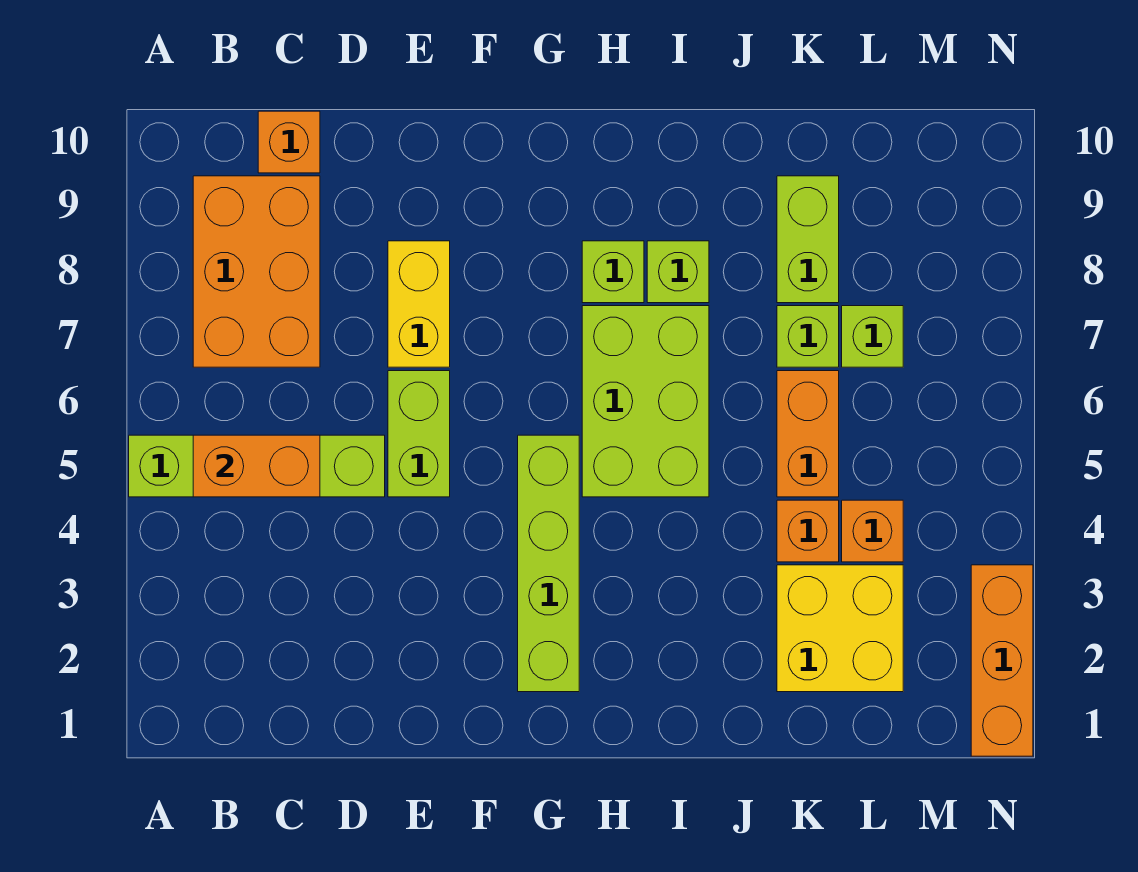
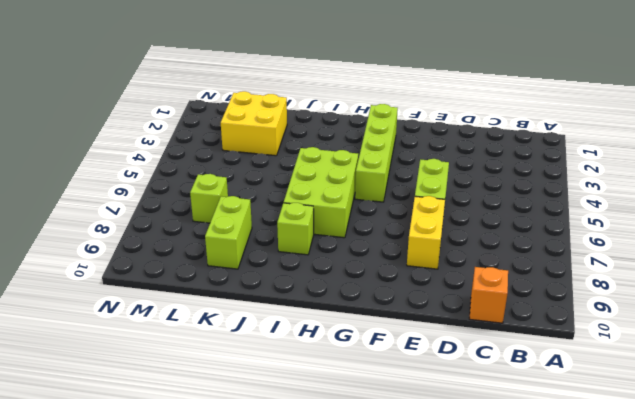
none -> lime 1x4 brick [129,435,385,497]
none -> orange 2x3 brick [193,176,320,367]
none -> lime 1x1 brick [582,241,644,303]

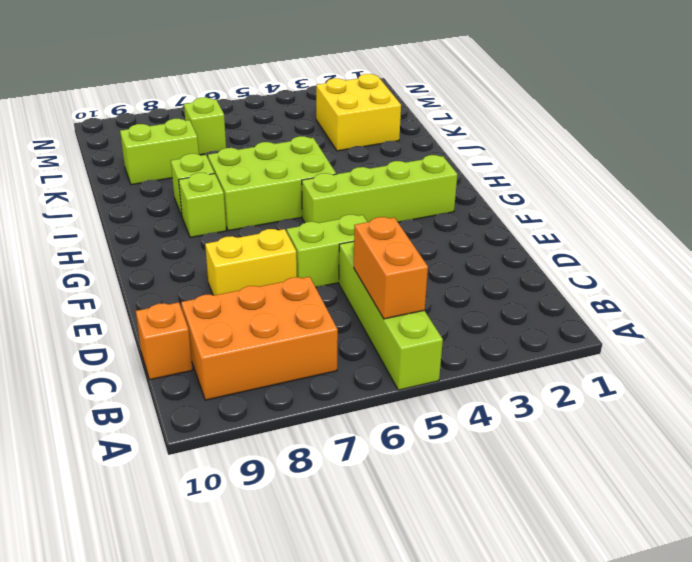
none -> orange 1x1 brick [777,500,839,562]
none -> orange 1x2 brick [777,371,839,497]
none -> lime 1x1 brick [777,306,839,367]

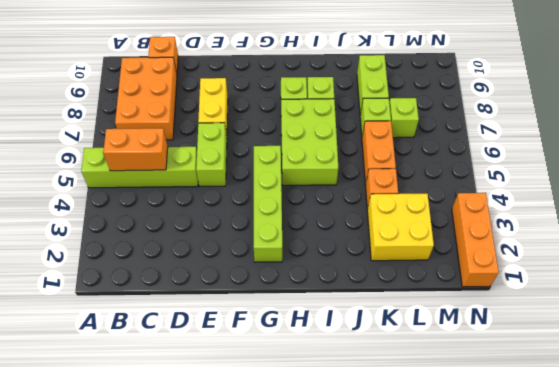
none -> orange 1x1 brick [842,500,903,562]

